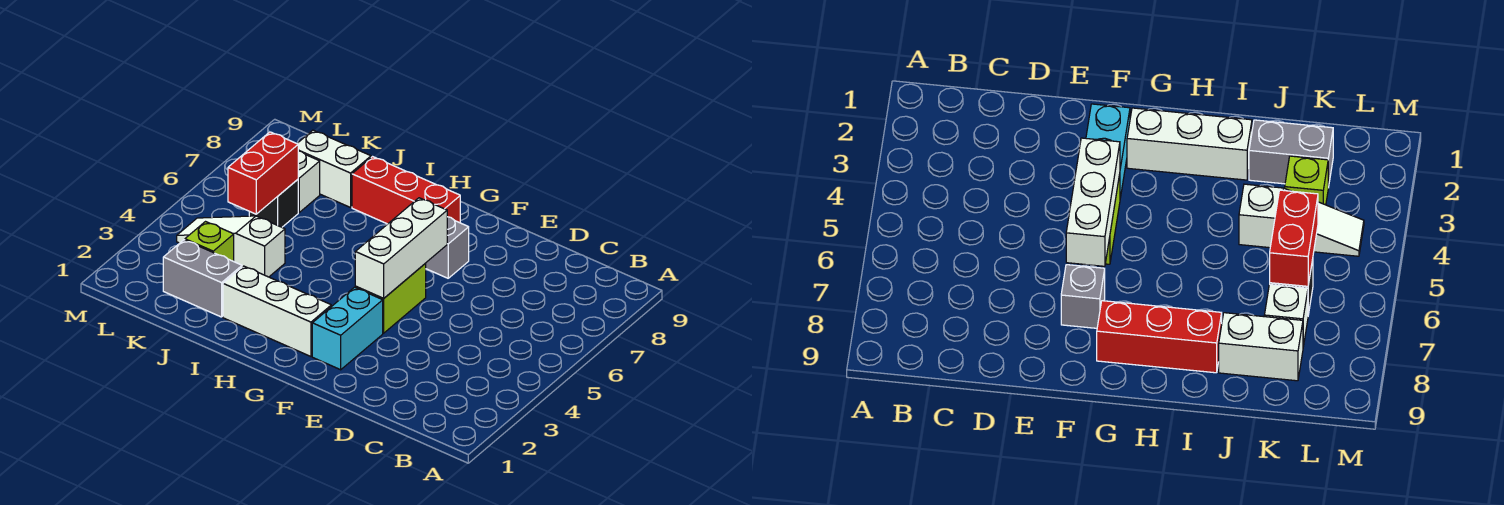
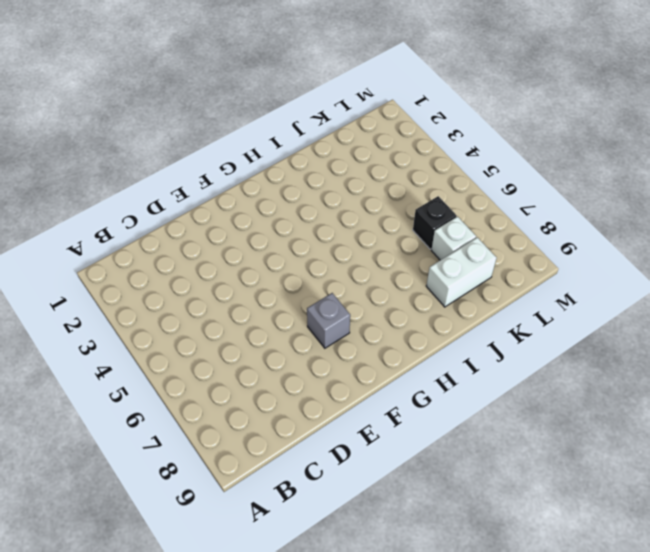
none -> cyan 1x2 brick [312,287,383,370]
none -> lime 1x2 brick [355,263,426,333]
none -> white 1x3 brick [223,266,331,356]

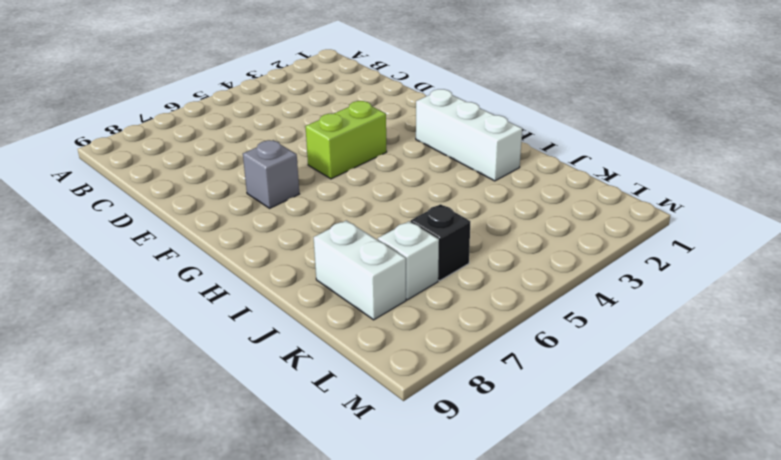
none -> cyan 1x2 brick [312,287,383,370]
none -> red 1x3 brick [352,157,460,224]
none -> grey 1x2 brick [163,240,242,317]

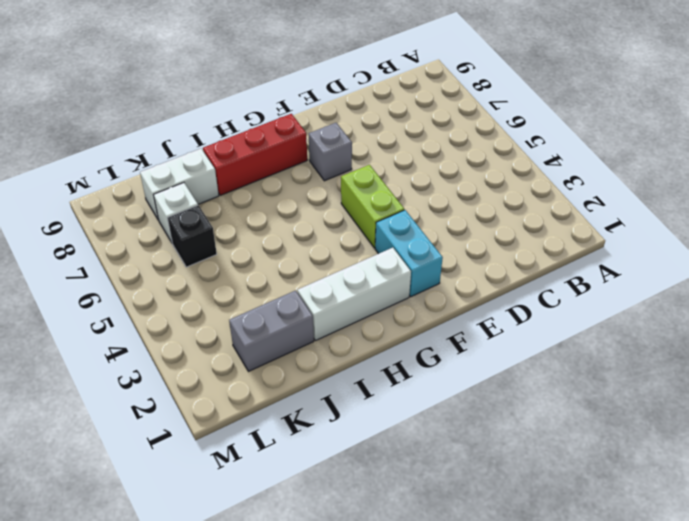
none -> white 1x3 slope [177,216,285,277]
none -> lime 1x1 brick [185,222,234,261]
none -> white 1x3 brick [355,198,447,298]

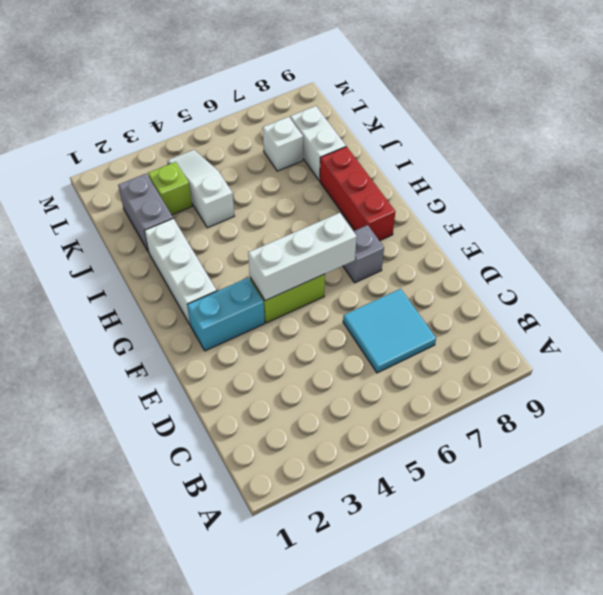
cyan 2x2 tile [343,289,436,373] -> none
none -> black 1x1 brick [249,180,298,227]
none -> red 1x2 brick [228,132,298,214]

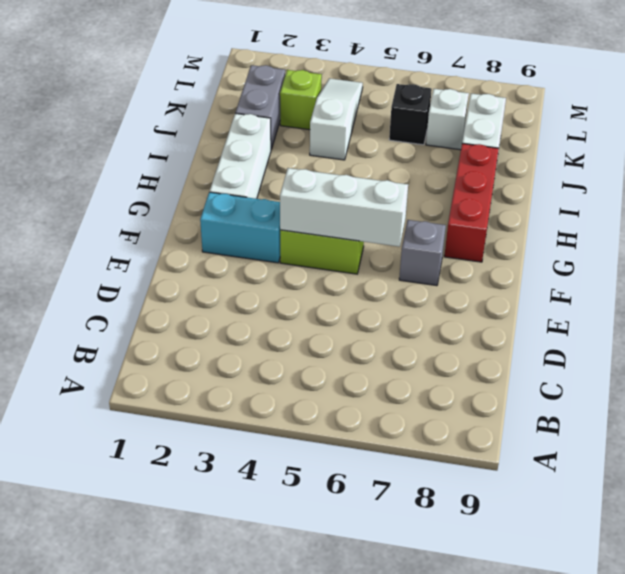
none -> red 1x2 brick [228,132,298,214]

